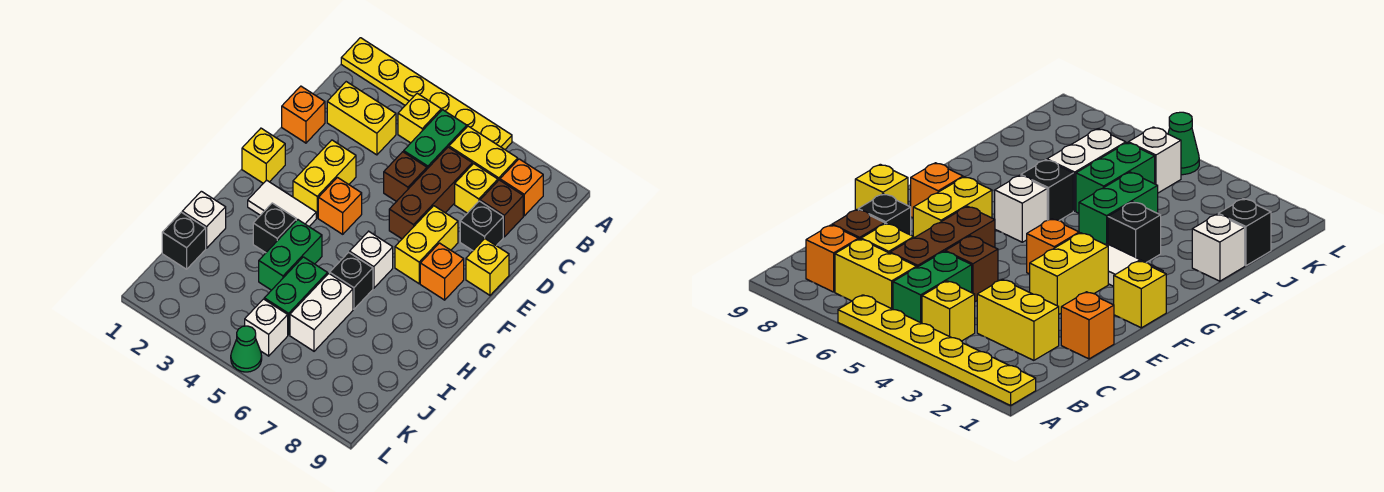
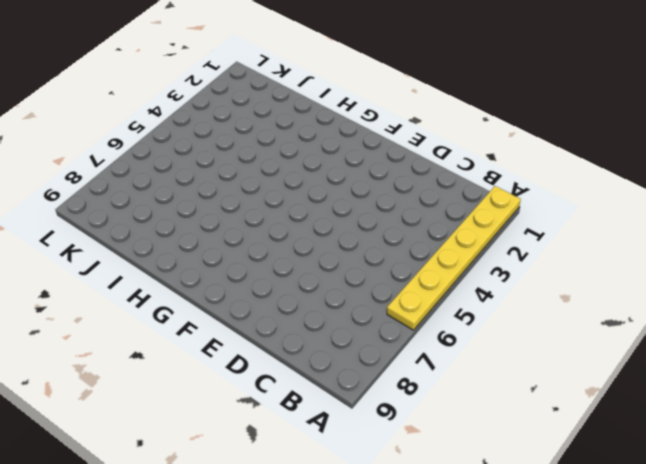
none -> yellow 1x1 brick [398,93,441,143]
none -> green 1x2 brick [404,110,467,169]
none -> yellow 1x2 brick [449,126,518,180]

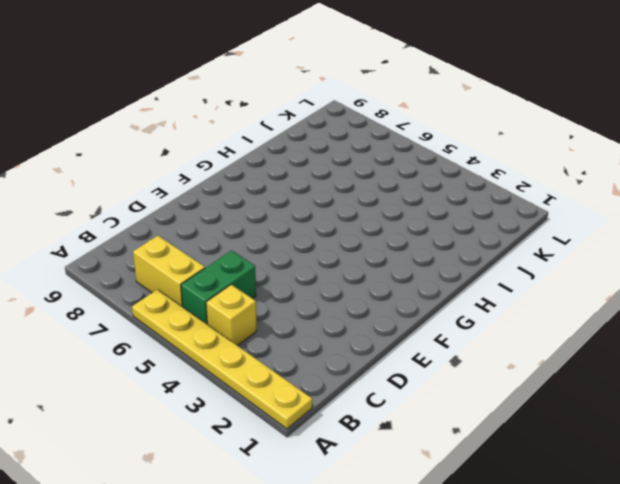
none -> orange 1x1 brick [500,159,543,216]
none -> yellow 1x2 brick [327,82,396,155]
none -> brown 1x3 brick [389,147,472,239]

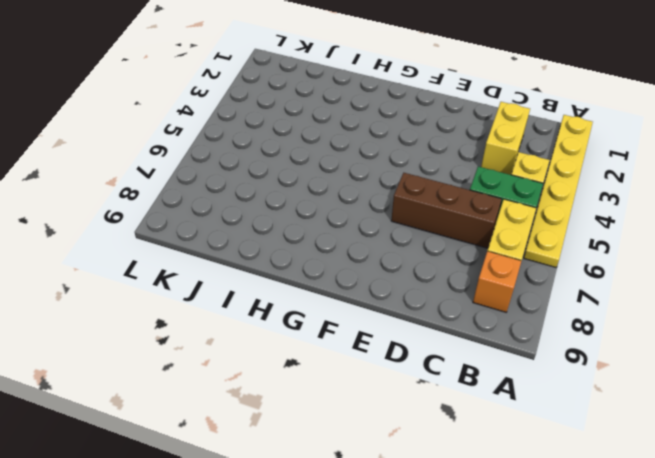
none -> yellow 1x1 brick [455,164,498,213]
none -> brown 1x1 brick [480,180,523,237]
none -> orange 1x1 brick [282,86,325,143]

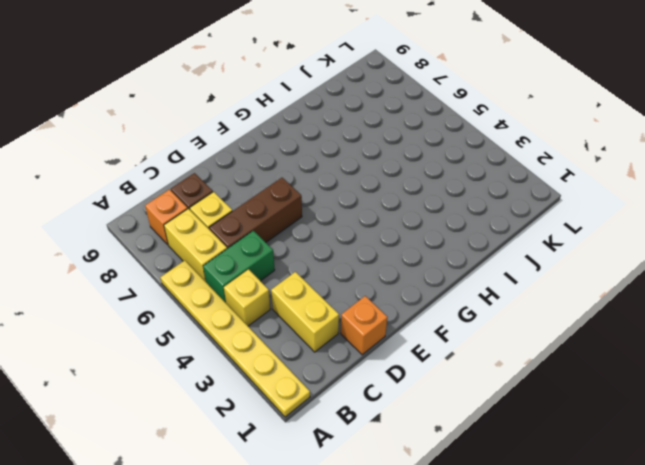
none -> brown 1x1 brick [384,152,427,202]
none -> black 1x1 brick [460,201,503,250]
none -> yellow 1x2 brick [293,140,356,218]

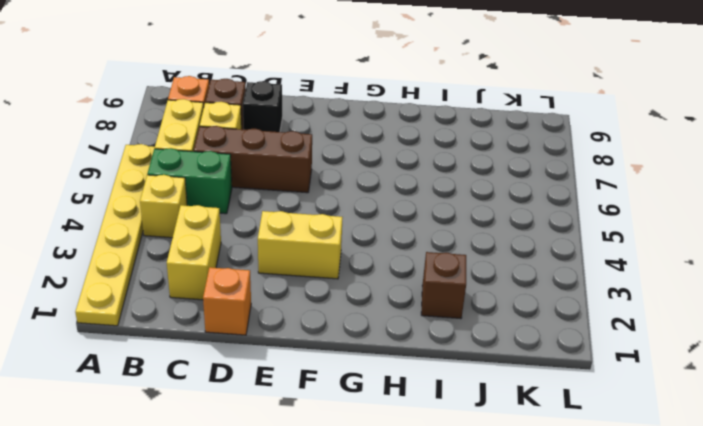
brown 1x1 brick [421,252,466,319] -> brown 1x1 brick moved to [384,152,427,202]
none -> yellow 1x2 brick [395,206,458,284]
none -> yellow 1x1 brick [466,239,509,295]
none -> yellow 1x1 brick [242,128,285,183]

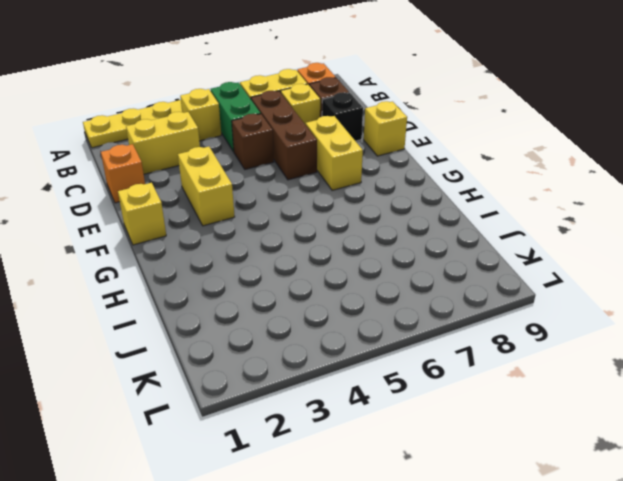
none -> orange 1x1 brick [318,178,362,234]
none -> orange 1x1 brick [420,243,464,300]
none -> white 1x2 tile [248,180,316,226]

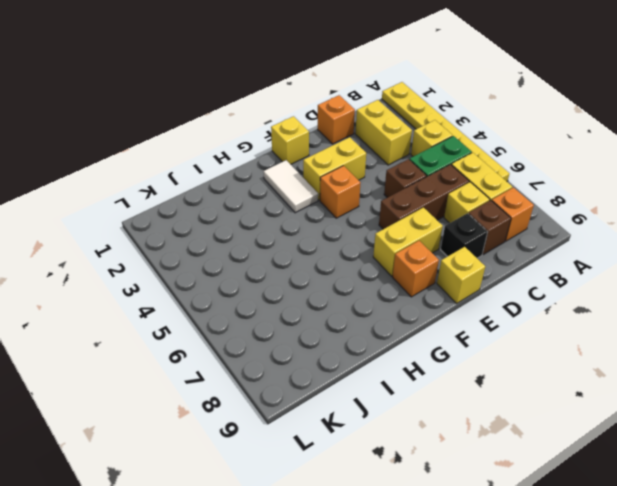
none -> white 1x1 brick [350,231,393,288]
none -> black 1x1 brick [253,203,296,253]
none -> green 1x2 brick [259,220,322,290]

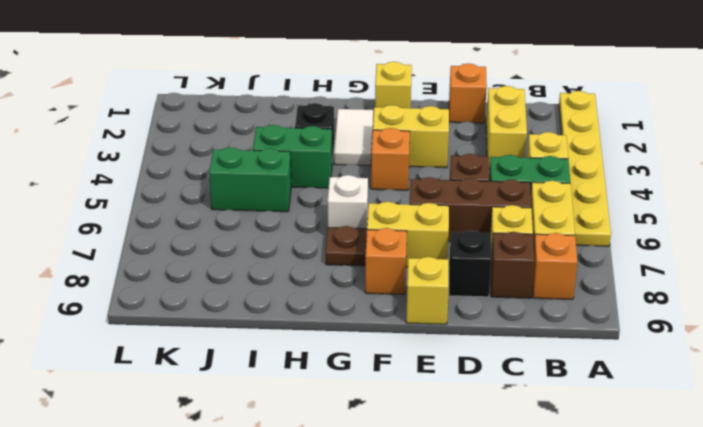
brown 1x1 plate [326,226,366,266] -> none
none -> black 1x1 brick [330,252,373,309]
none -> white 1x1 brick [182,191,226,248]
none -> white 1x2 brick [290,273,353,351]

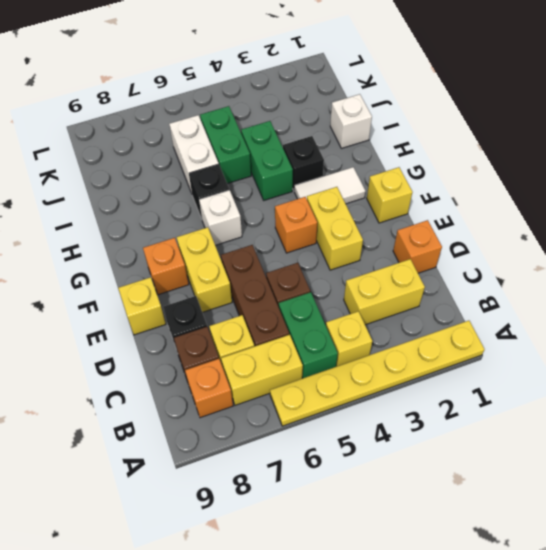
none -> black 1x1 brick [162,212,206,269]
none -> white 1x1 brick [245,299,288,356]
none -> green 1x1 cone [231,326,262,372]

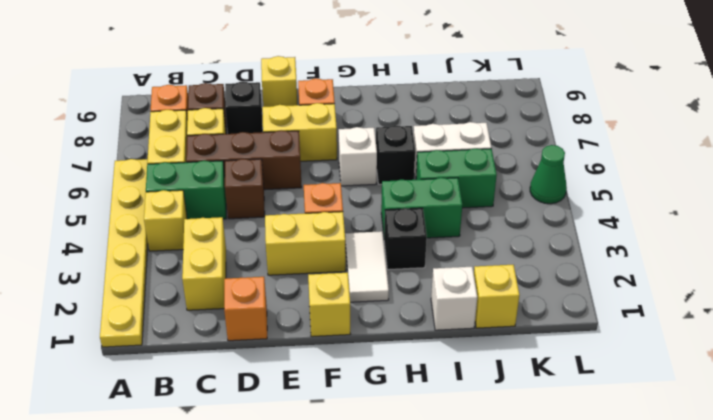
yellow 1x1 brick [474,265,520,328] -> black 1x1 brick [162,212,206,269]
none -> white 1x1 brick [245,299,288,356]

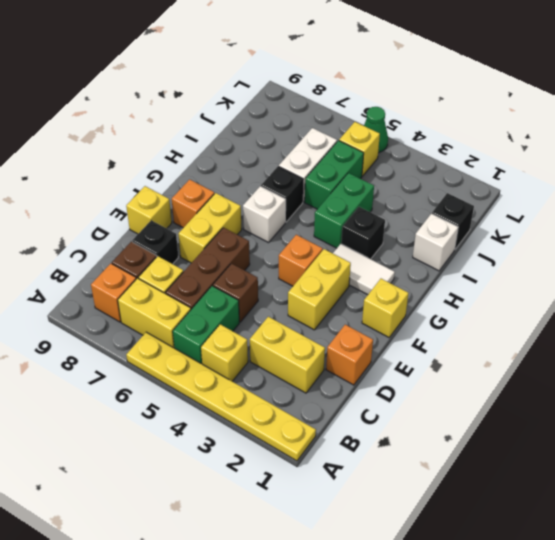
yellow 1x1 brick [339,122,380,176] -> white 1x1 brick [245,299,288,356]

